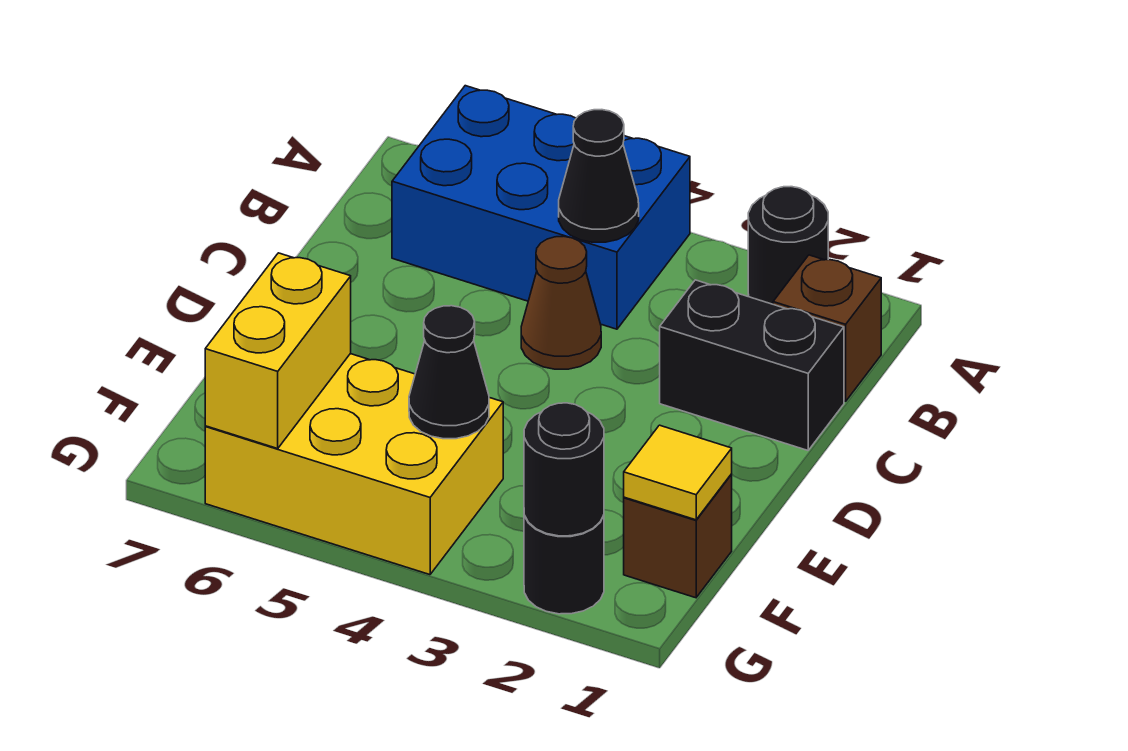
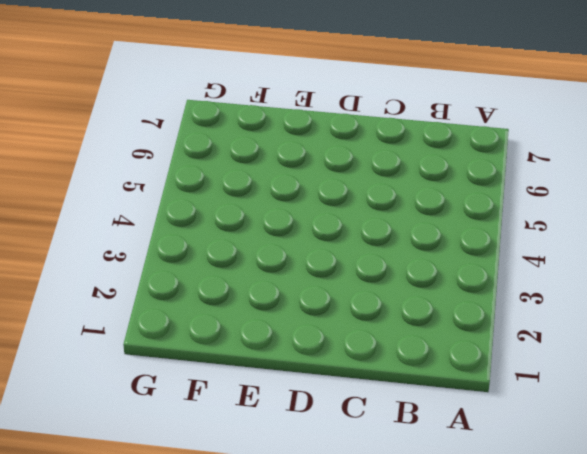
none -> black 1x1 round brick [748,187,828,304]
none -> blue 2x3 brick [392,86,690,329]
none -> brown 1x1 brick [773,255,881,401]

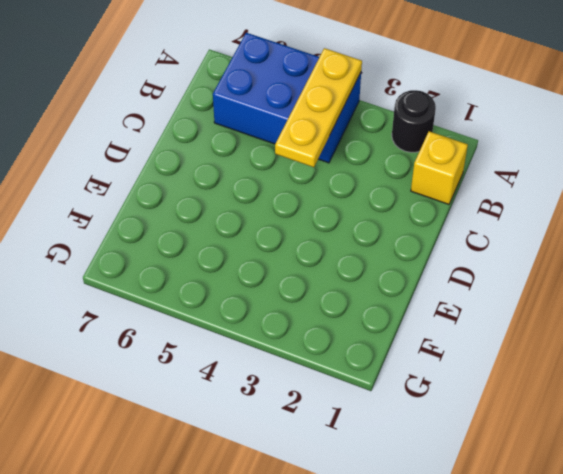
yellow 1x3 plate [275,48,362,167] -> black 1x1 cone [559,110,639,242]
yellow 1x1 brick [411,131,468,204] -> brown 1x1 brick [773,255,881,401]
none -> black 1x2 brick [660,280,844,450]
none -> brown 1x1 cone [521,236,601,369]
none -> brown 1x1 brick [624,474,732,598]

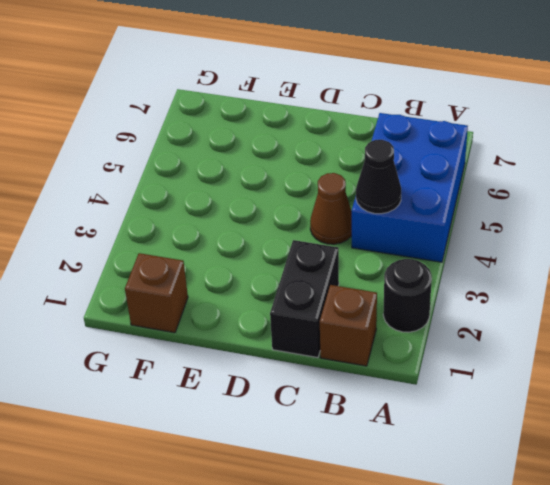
none -> yellow 2x3 brick [205,353,503,575]
none -> black 1x1 round brick [524,515,604,614]
none -> yellow 1x1 tile [624,425,732,520]

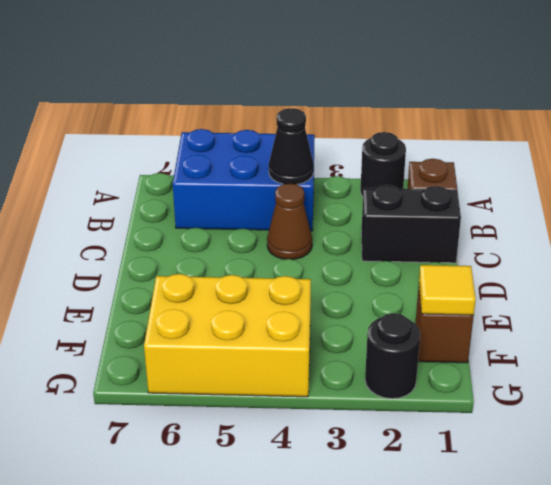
none -> black 1x1 cone [409,306,489,439]
none -> yellow 1x2 brick [205,253,351,449]
none -> black 1x1 round brick [524,403,604,536]

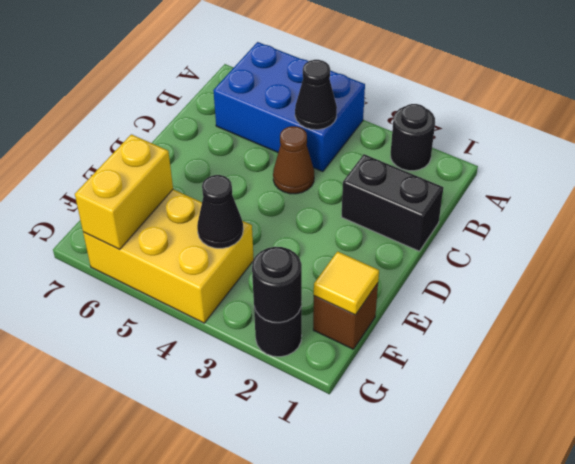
none -> brown 1x1 brick [773,255,881,401]

